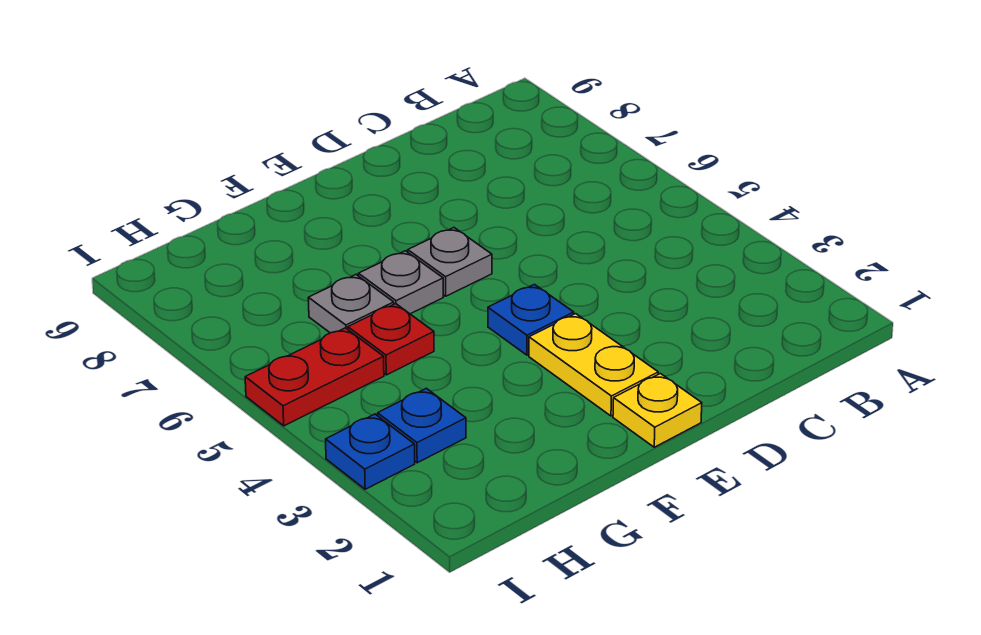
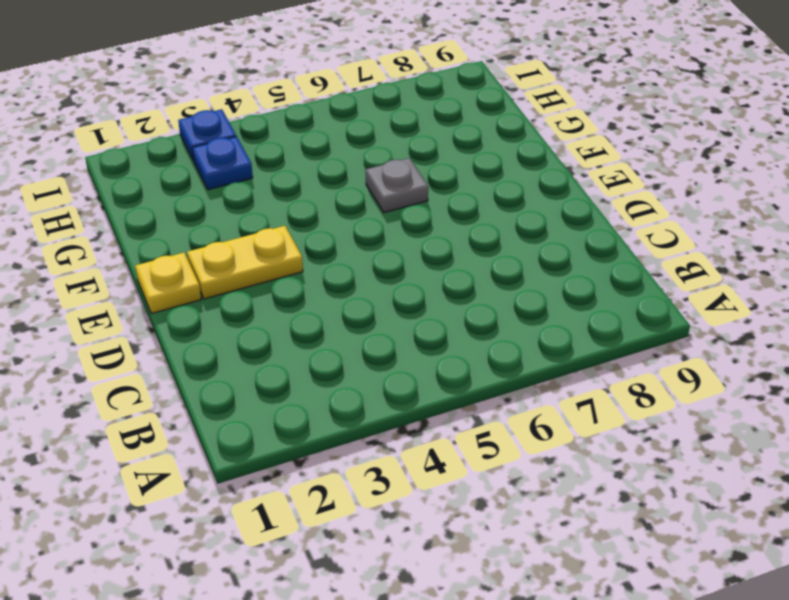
none -> blue 1x1 plate [488,284,574,355]
none -> grey 1x1 plate [408,228,492,296]

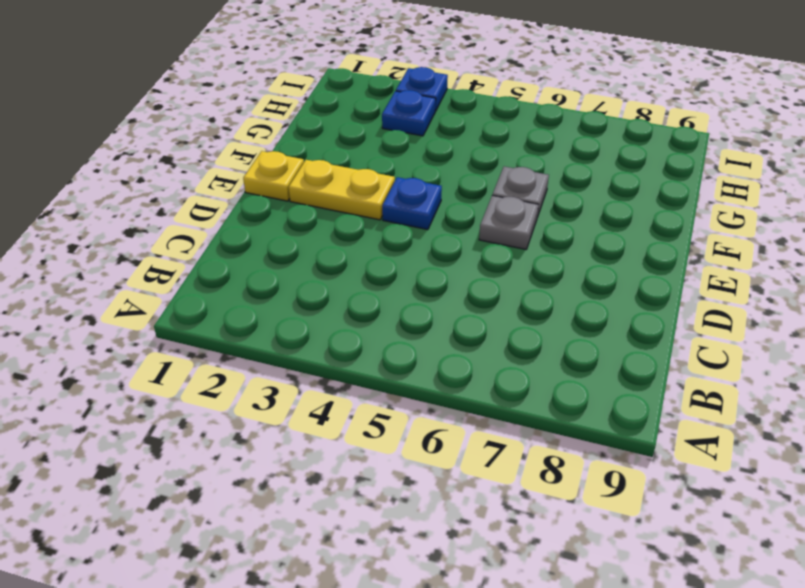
none -> red 1x1 plate [348,304,434,375]
none -> grey 1x1 plate [308,275,394,333]

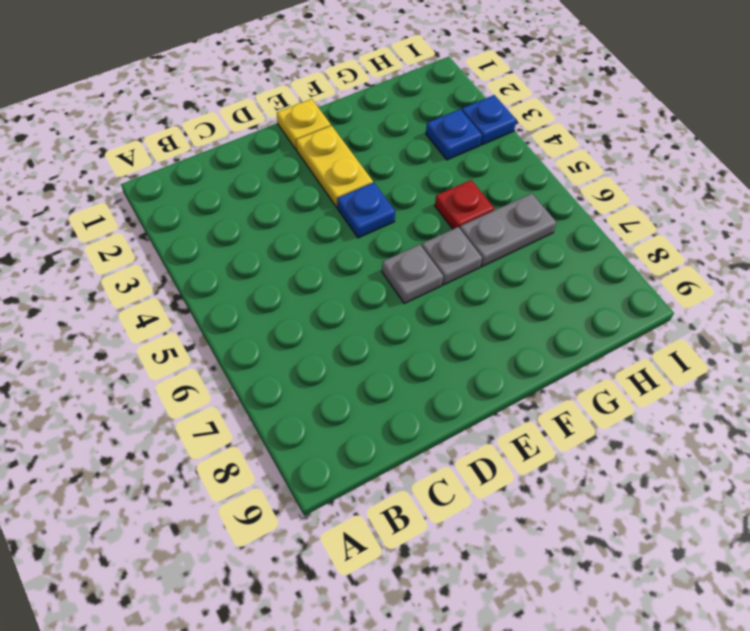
grey 1x2 plate [460,194,557,267] -> grey 1x1 plate [308,275,394,333]
none -> red 1x2 plate [245,328,384,426]

